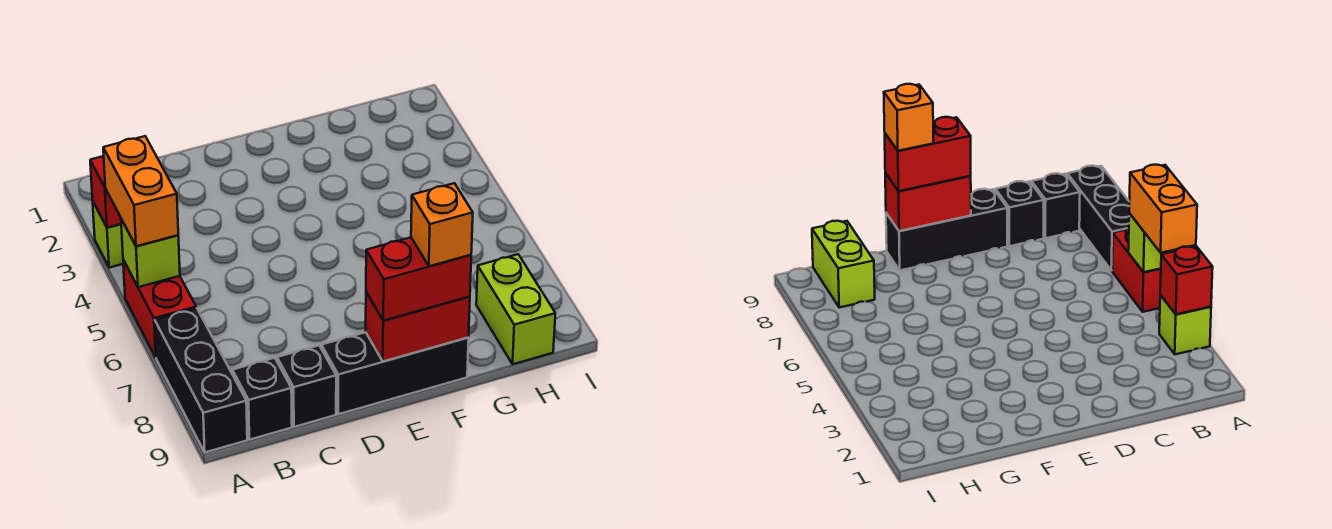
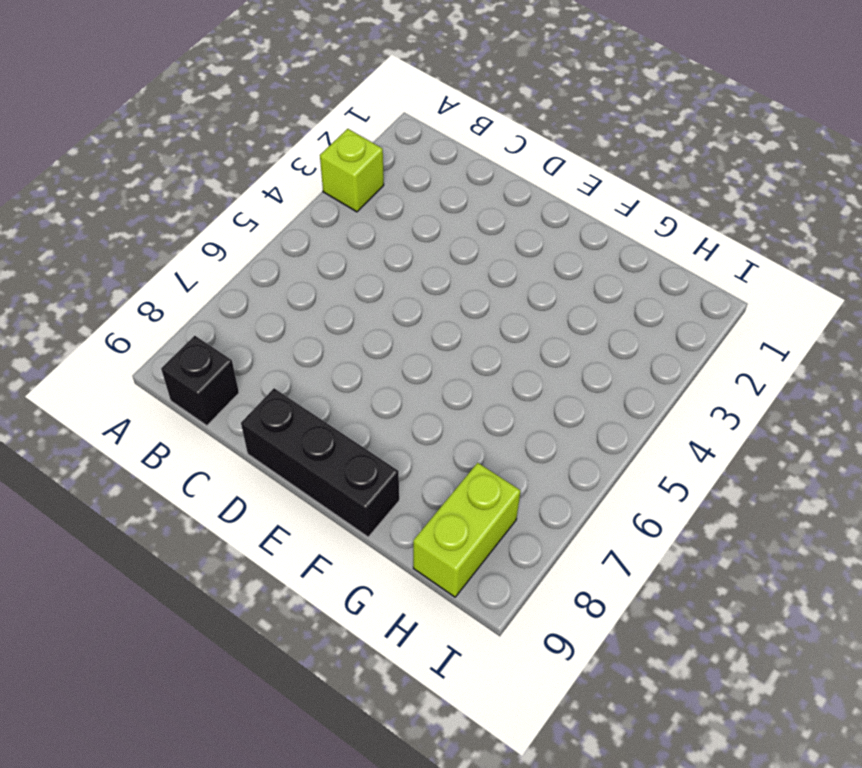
none -> red 1x2 brick [123,260,196,357]
none -> black 1x3 brick [155,308,247,452]
none -> black 1x1 brick [277,346,336,427]

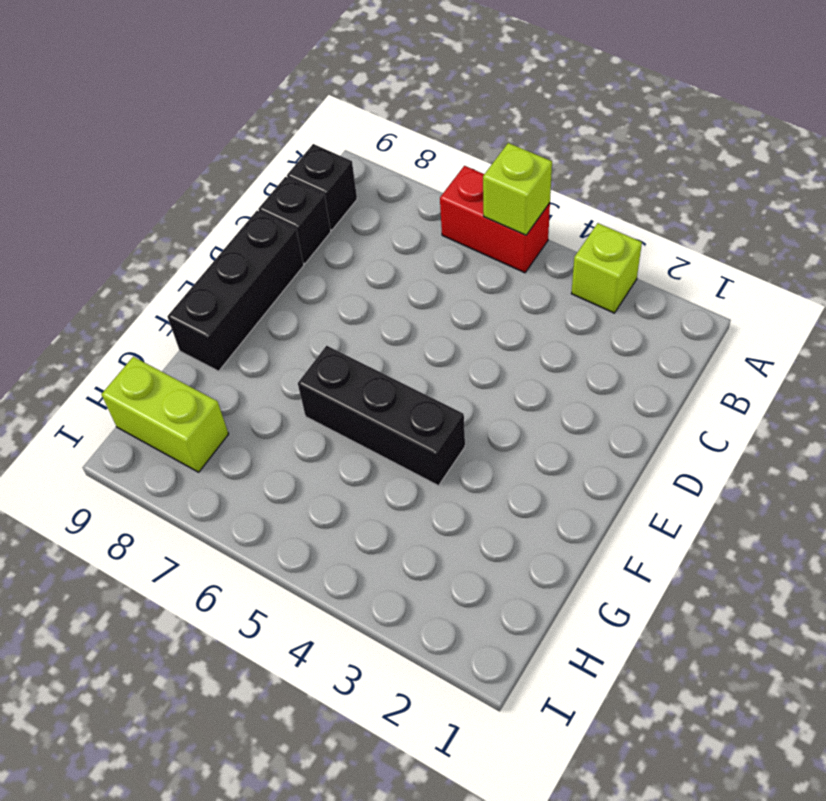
black 1x3 brick [298,346,465,486] -> black 1x3 brick moved to [155,308,247,452]
none -> red 1x1 brick [90,156,121,228]
none -> red 1x2 brick [366,292,470,361]
none -> orange 1x2 brick [103,136,178,246]

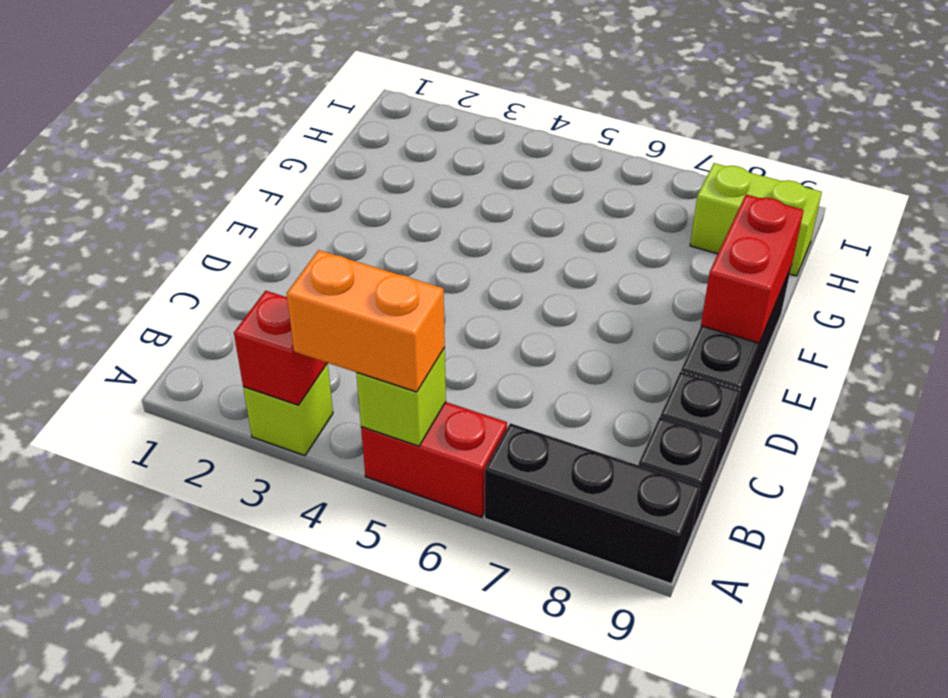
none -> red 1x2 brick [366,237,471,321]
none -> orange 1x1 brick [411,183,473,266]

